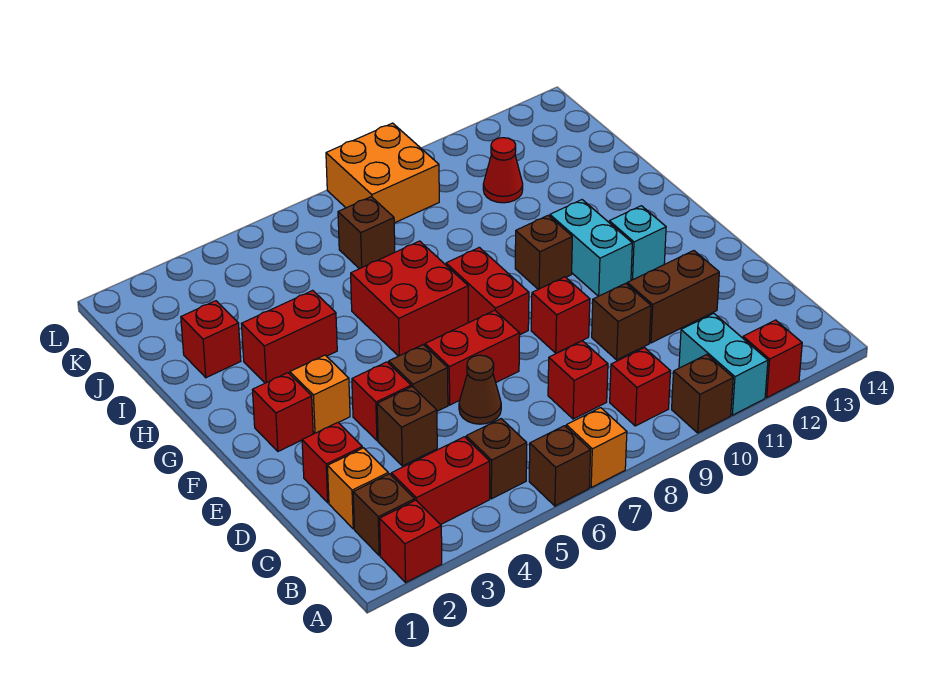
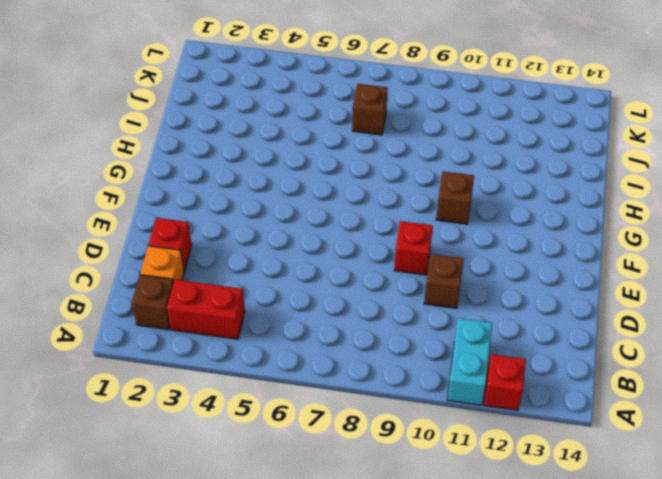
none -> red 1x1 brick [380,500,442,582]
none -> brown 1x1 brick [529,426,591,506]
none -> orange 1x1 brick [566,408,627,487]
none -> brown 1x1 brick [672,355,733,433]

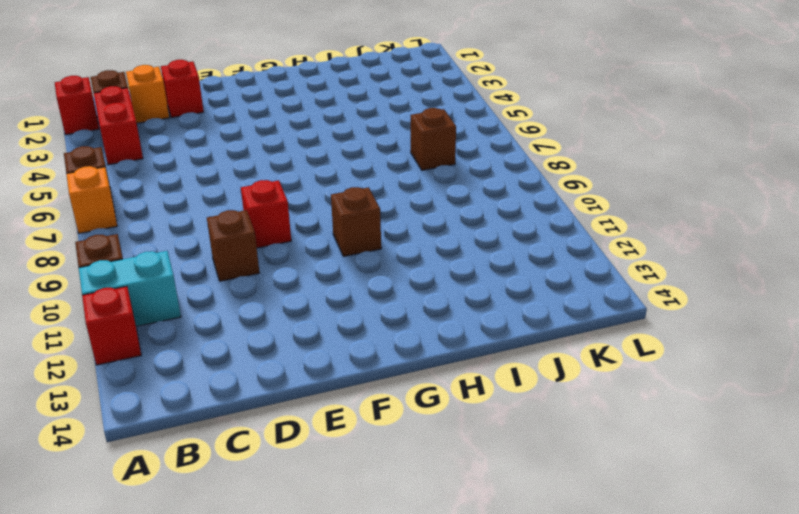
none -> brown 1x1 brick [466,419,527,499]
none -> red 1x1 brick [610,348,670,426]
none -> red 1x1 brick [548,341,608,419]
none -> brown 1x1 brick [377,387,437,466]

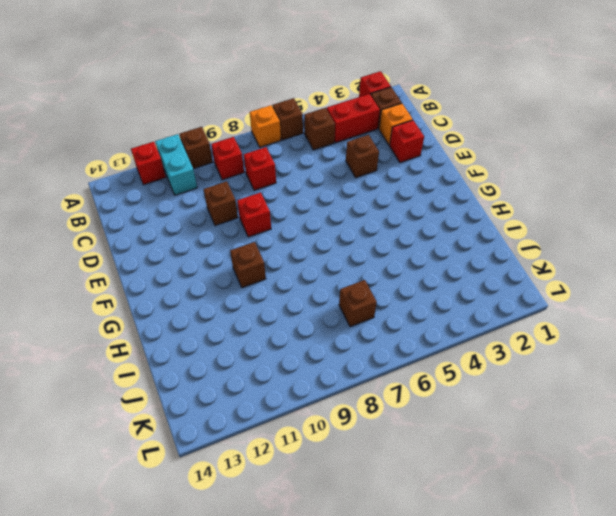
none -> brown 1x1 cone [459,355,501,424]
none -> brown 1x2 brick [627,251,719,343]
none -> red 1x1 brick [352,362,411,441]
none -> brown 1x1 brick [389,345,448,411]

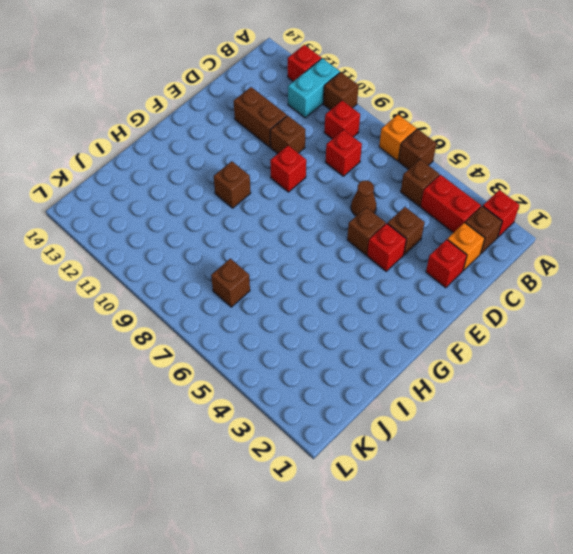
none -> red 1x2 brick [425,310,520,405]
none -> red 1x1 brick [253,373,313,451]
none -> orange 1x1 brick [290,355,350,433]
none -> red 1x2 brick [446,247,529,335]

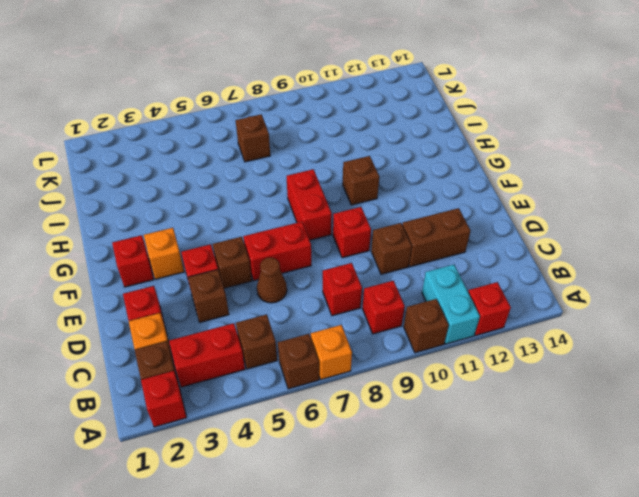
none -> cyan 1x2 brick [550,200,632,296]
none -> cyan 1x1 brick [609,206,666,280]
none -> red 2x2 brick [351,241,468,356]
none -> red 1x2 brick [242,290,337,383]

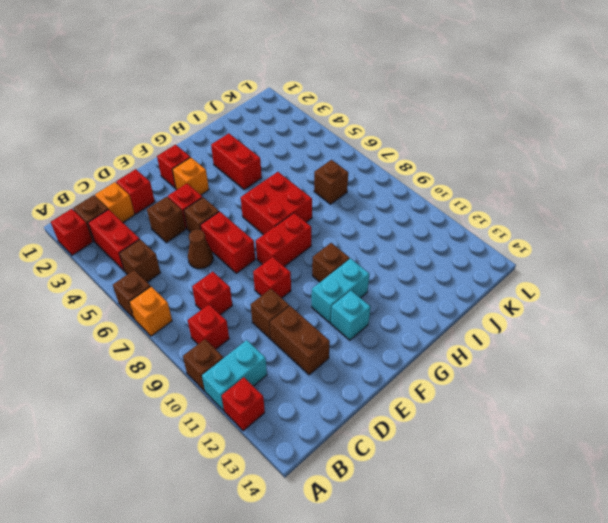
none -> red 1x1 brick [181,301,241,378]
none -> red 1x1 cone [483,138,523,203]
none -> orange 2x2 brick [326,123,439,223]

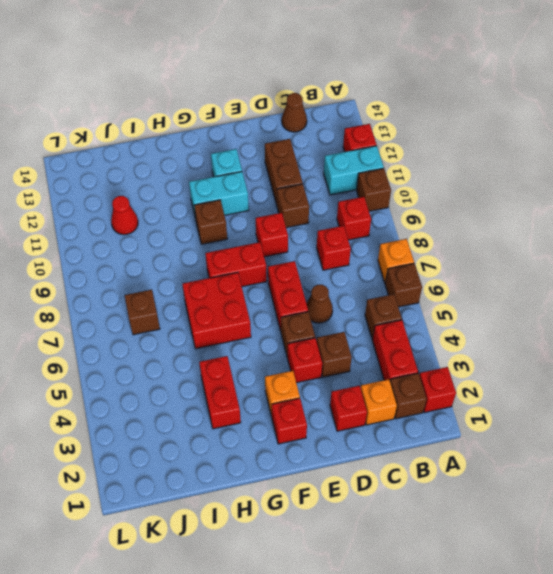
brown 1x1 cone [282,93,307,132] -> none
none -> red 1x1 brick [181,301,241,378]
none -> orange 2x2 brick [326,123,439,223]

